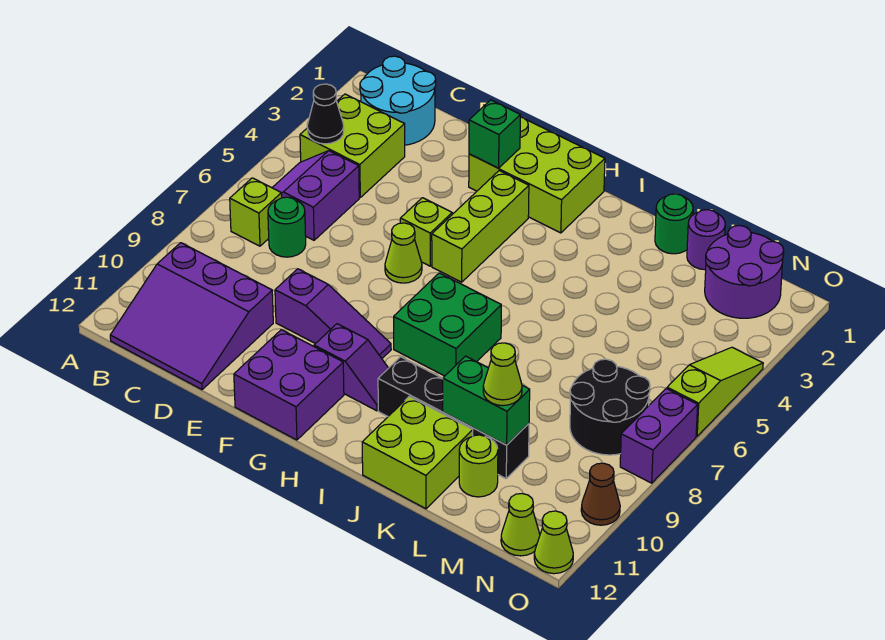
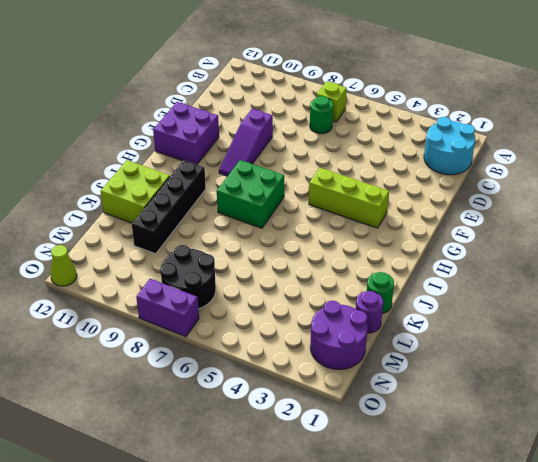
none -> lime 2x2 brick [300,94,405,197]
none -> purple 2x2 slope [272,151,359,240]
none -> purple 3x3 slope [110,243,273,389]
none -> lime 2x3 brick [469,117,605,233]

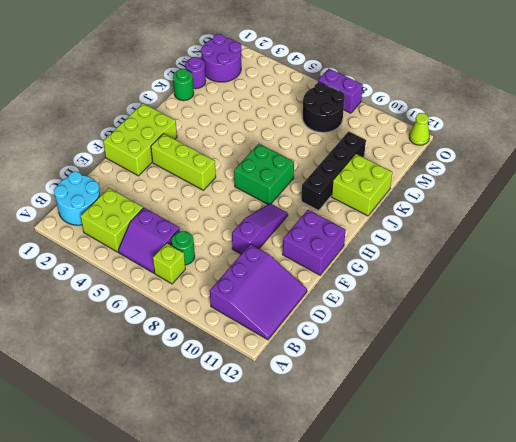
none -> lime 1x1 brick [400,198,452,266]
none -> lime 1x1 cone [385,223,422,283]
none -> purple 1x2 slope [314,324,388,411]
none -> lime 1x1 round brick [459,435,498,497]

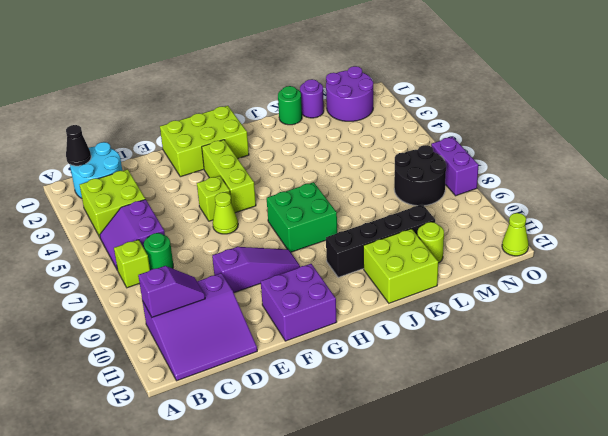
black 1x1 cone [66,125,91,166] -> black 1x1 cone moved to [307,84,344,144]
purple 1x2 slope [138,266,205,317] -> purple 1x2 slope moved to [314,324,388,411]
none -> lime 1x1 cone [501,494,540,556]
none -> lime 1x3 slope [667,347,763,436]
none -> brown 1x1 cone [581,463,620,525]
none -> green 1x1 brick [469,100,520,168]

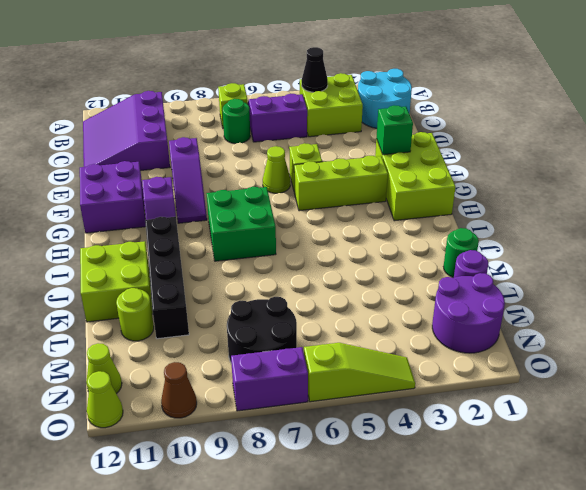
none -> green 1x2 brick [443,356,530,445]
none -> lime 1x1 cone [483,343,522,406]

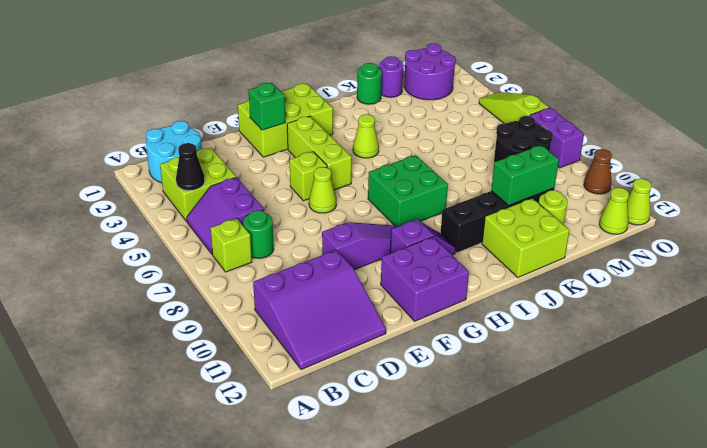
lime 1x1 cone [353,114,379,158] -> lime 1x1 cone moved to [483,343,522,406]

